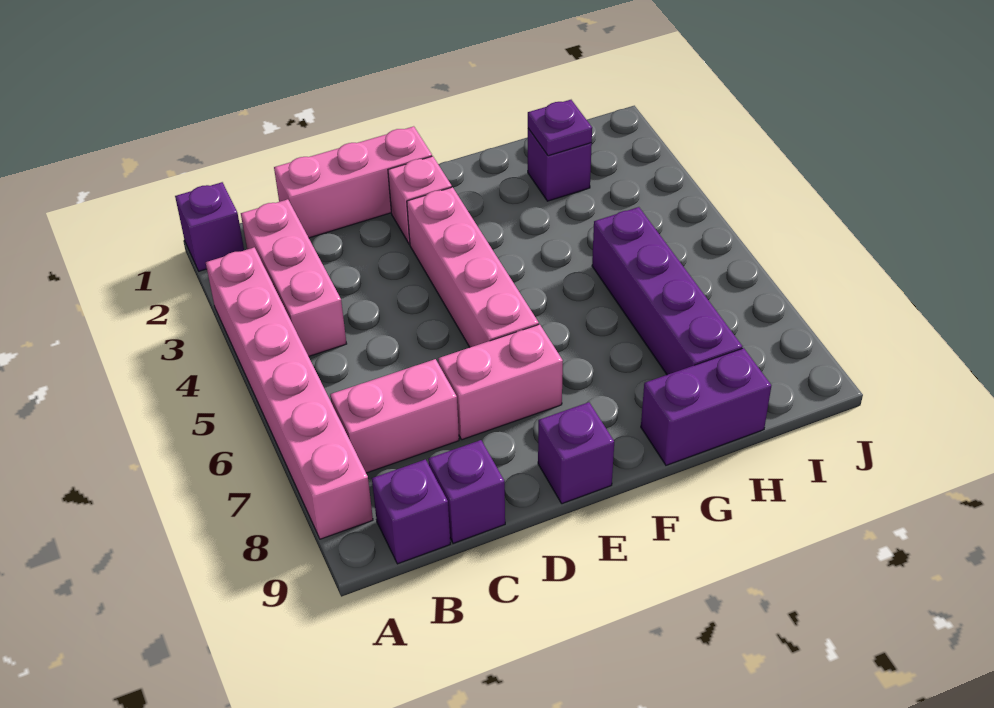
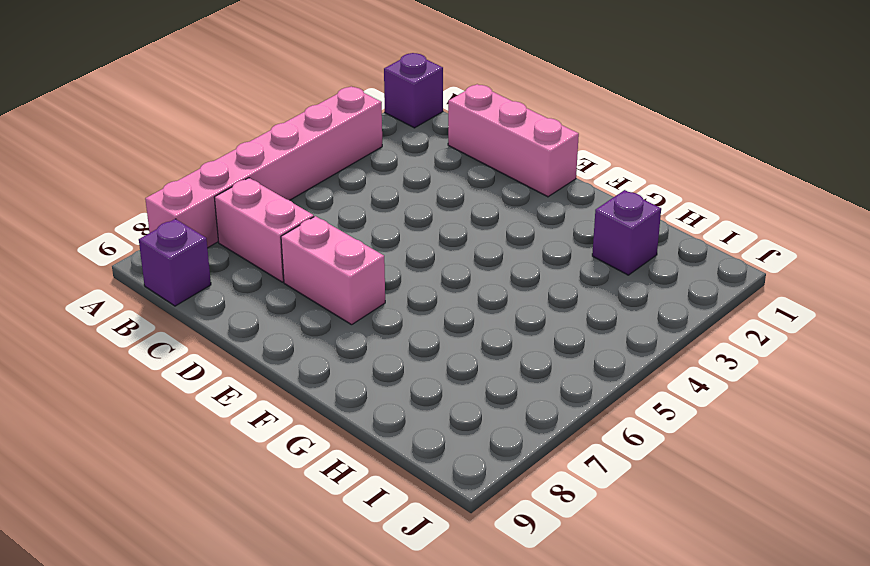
none -> pink 1x3 brick [241,199,347,356]
none -> purple 1x1 brick [428,440,505,543]
none -> pink 1x1 brick [388,156,452,244]

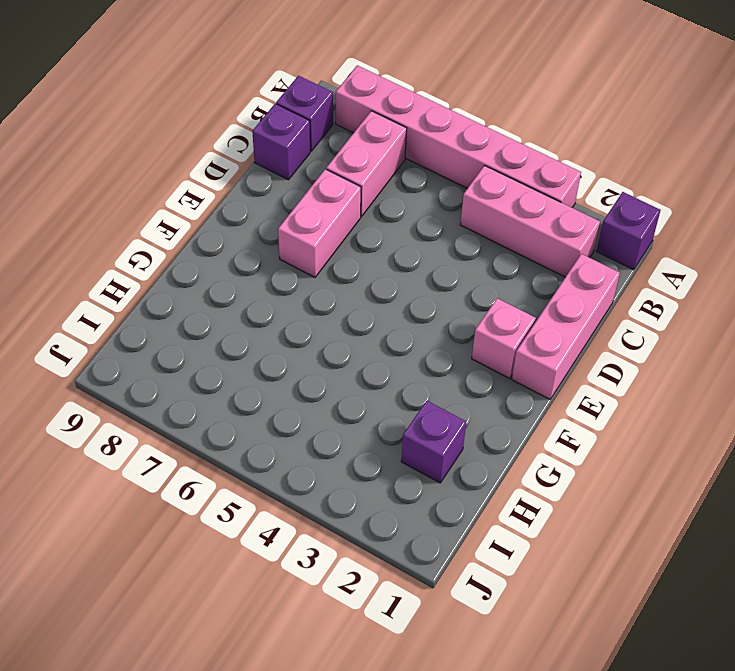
none -> pink 1x4 brick [407,187,539,347]
none -> purple 1x1 brick [538,402,614,504]
none -> purple 1x2 brick [641,348,771,465]

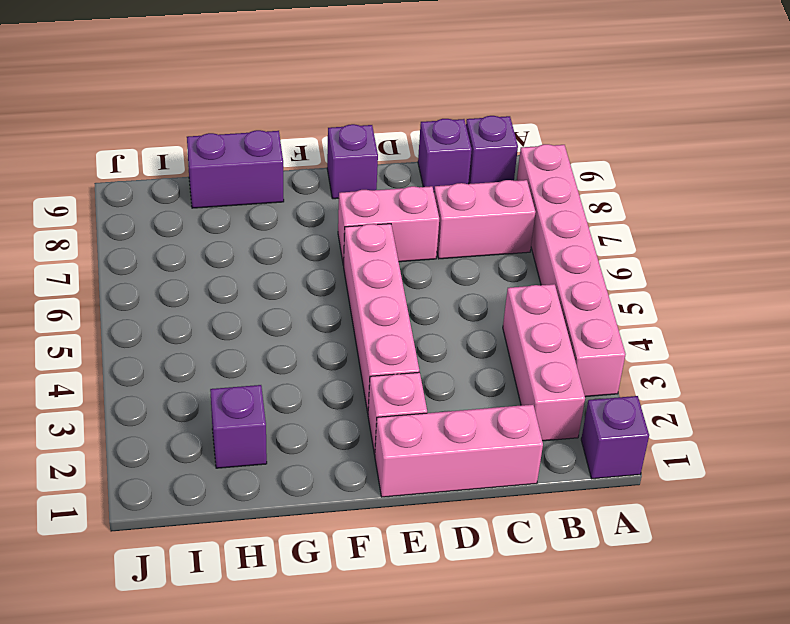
none -> purple 1x4 brick [592,207,742,375]
none -> purple 1x1 plate [528,100,592,156]

